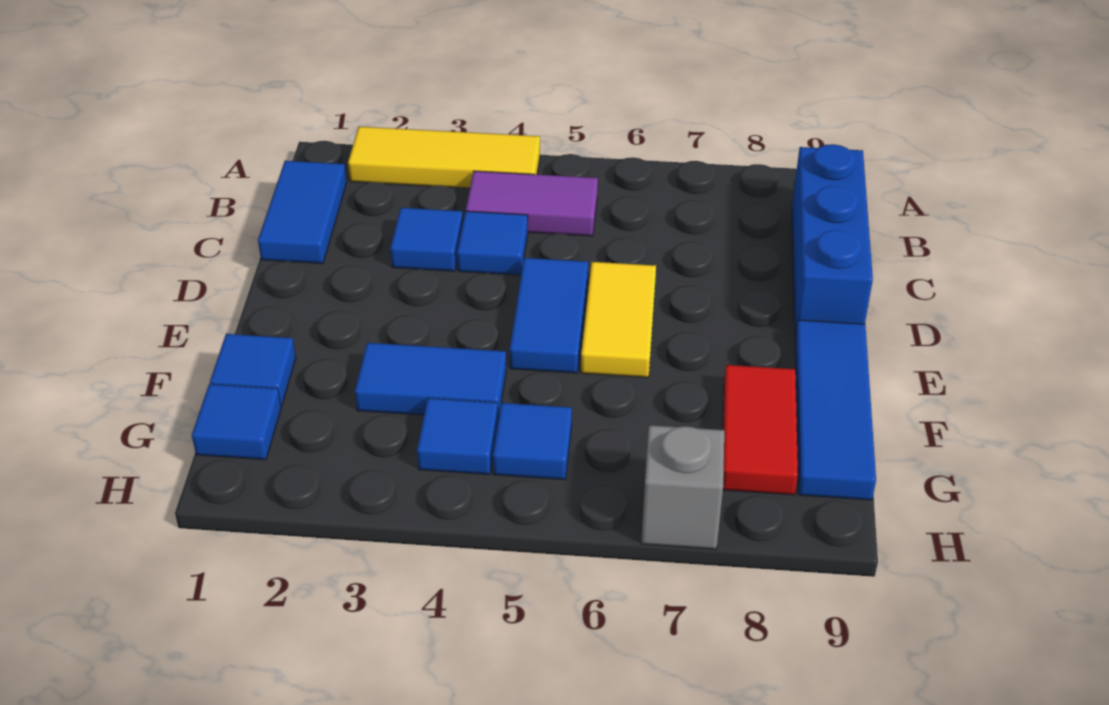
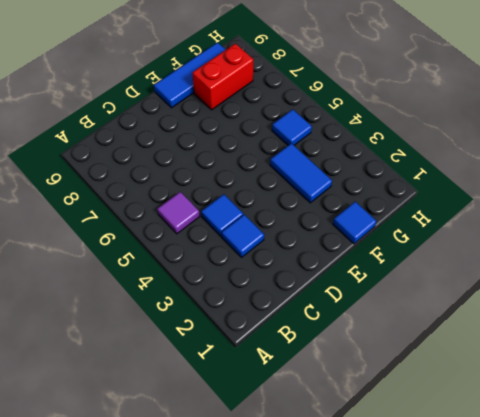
purple 1x1 tile [157,192,200,234] -> purple 1x2 tile [466,171,598,236]
red 1x2 brick [193,44,253,110] -> red 1x2 tile [723,365,798,495]
none -> yellow 1x3 tile [348,127,540,188]
none -> blue 1x2 tile [258,161,346,264]
none -> blue 1x3 brick [792,144,873,335]

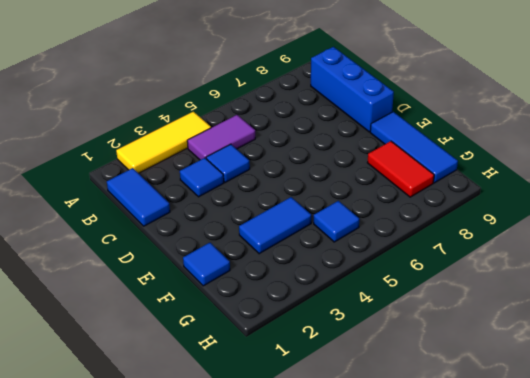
none -> blue 1x2 tile [510,258,588,373]
none -> yellow 1x2 tile [581,262,656,378]
none -> blue 1x1 tile [192,384,281,460]

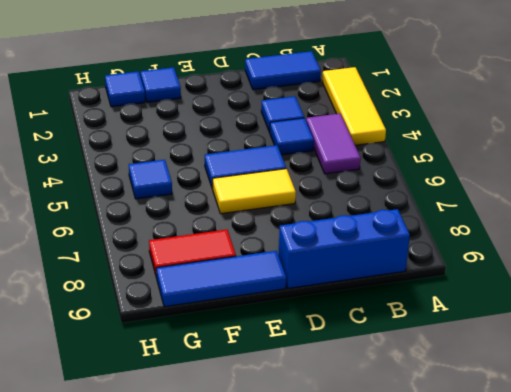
none -> blue 1x2 tile [355,343,506,419]
none -> blue 1x1 tile [417,398,498,475]
none -> grey 1x1 brick [641,425,724,549]

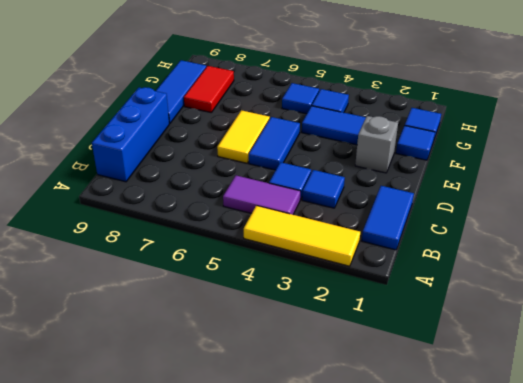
grey 1x1 brick [355,116,398,173] -> grey 1x1 brick moved to [641,425,724,549]

